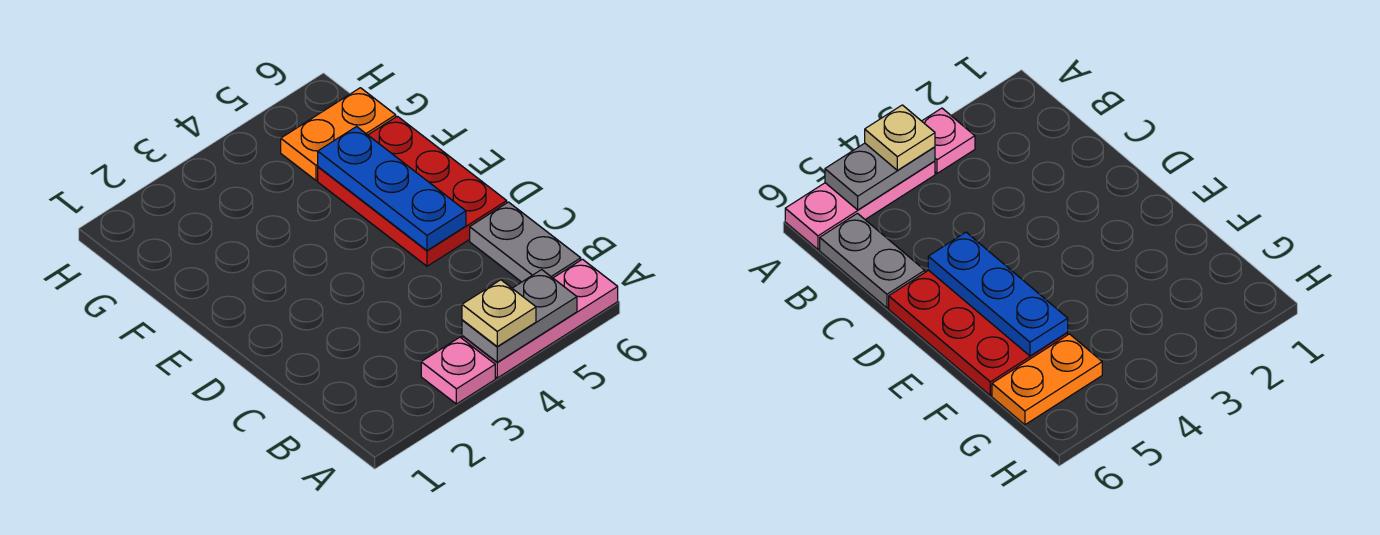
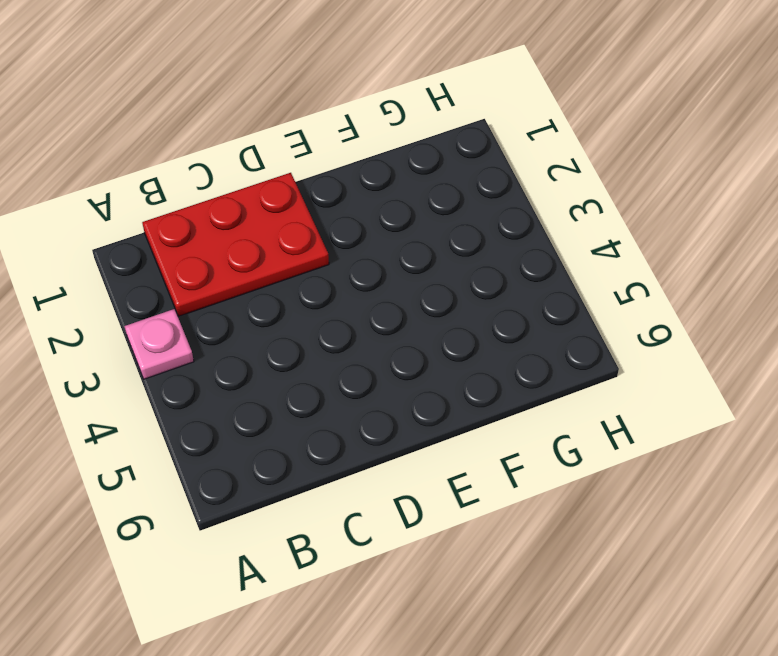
red 2x3 plate [142,173,329,316] -> red 2x3 plate moved to [318,116,507,266]
none -> pink 1x3 plate [462,259,618,378]
none -> grey 1x2 plate [470,202,581,282]

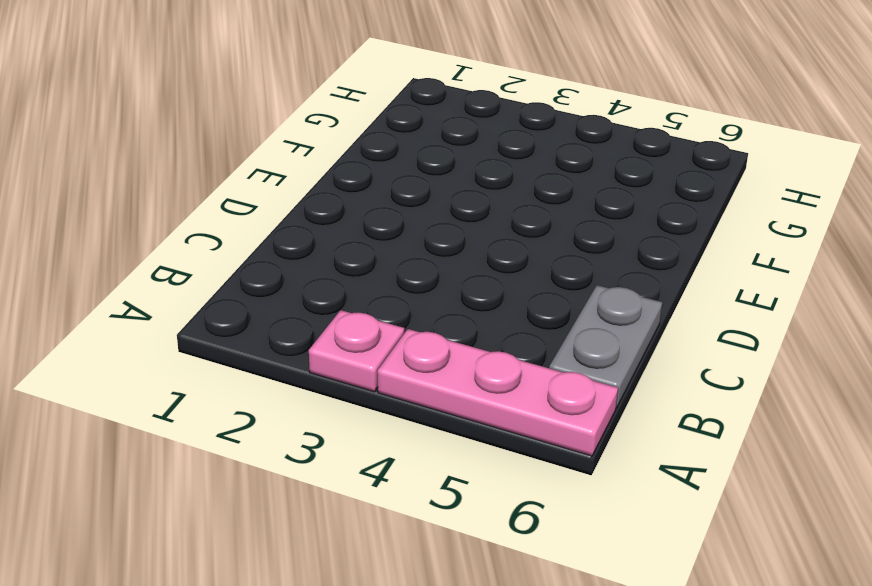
none -> red 2x3 plate [318,116,507,266]
none -> orange 1x2 plate [281,88,396,180]

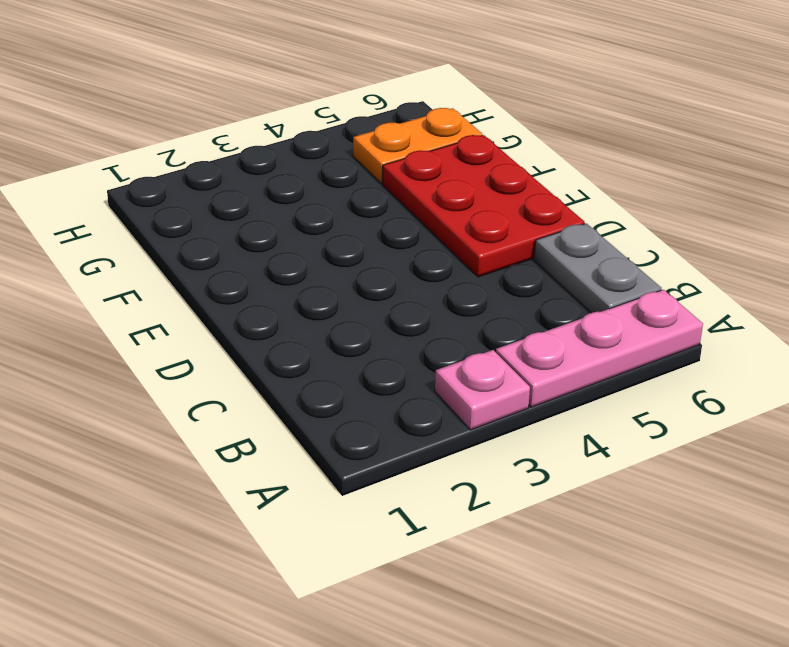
none -> grey 1x2 plate [462,270,577,362]
none -> blue 1x3 plate [318,127,466,250]

